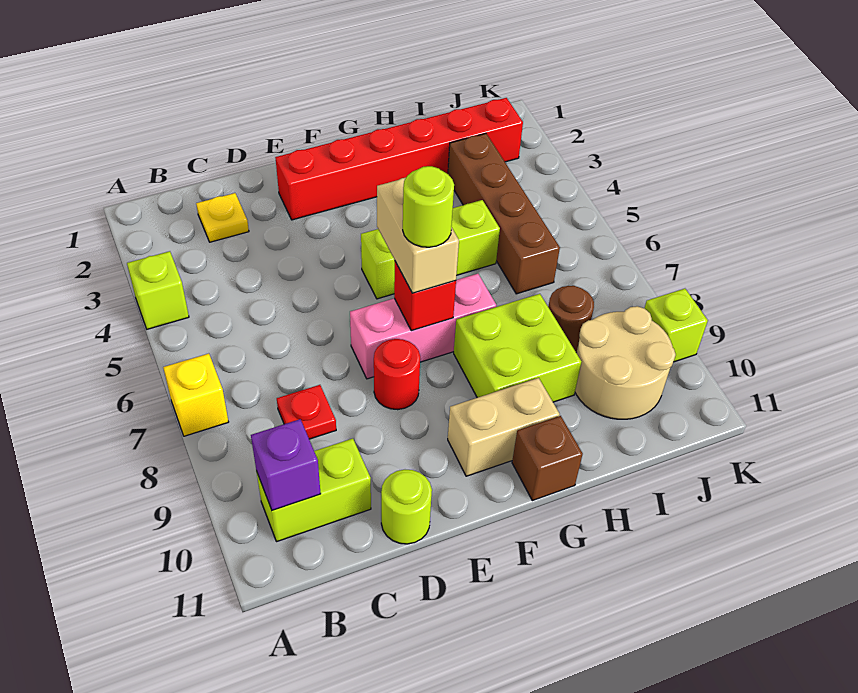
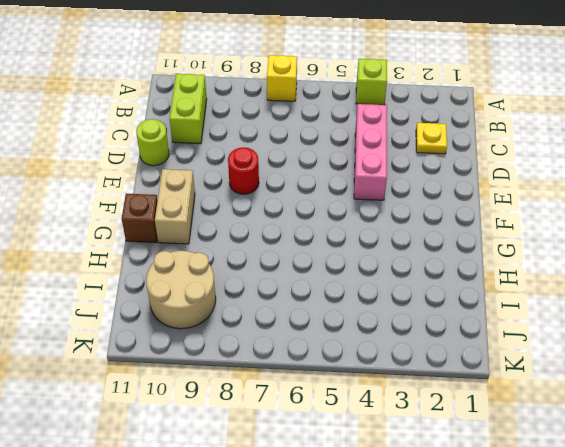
pink 1x3 brick [354,104,387,200] -> pink 1x3 brick moved to [350,274,497,379]
none -> red 1x1 plate [277,385,336,439]
none -> red 1x6 brick [275,98,523,220]
none -> lime 1x3 brick [361,200,500,299]

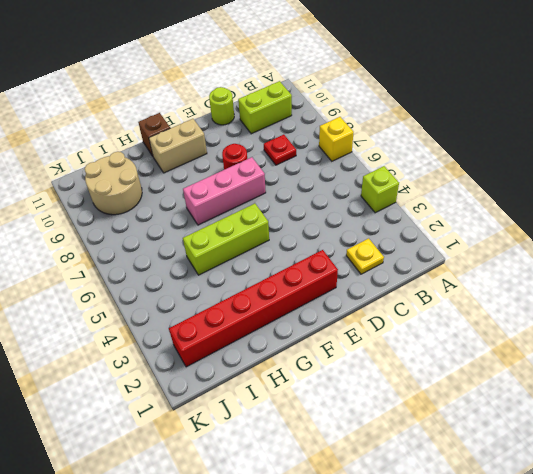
none -> lime 2x2 brick [454,294,581,402]
none -> brown 1x4 brick [448,133,560,294]
none -> brown 1x1 round brick [548,286,594,352]

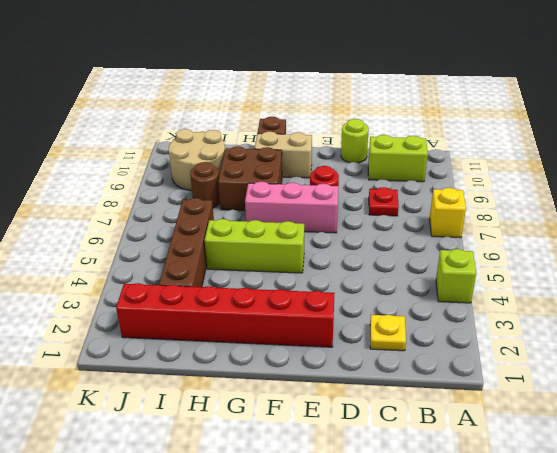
brown 2x2 brick [218,146,282,211] -> lime 2x2 brick [454,294,581,402]
none -> lime 1x1 brick [644,289,708,362]
none -> purple 1x1 brick [251,419,321,510]
none -> red 1x1 brick [394,262,456,331]

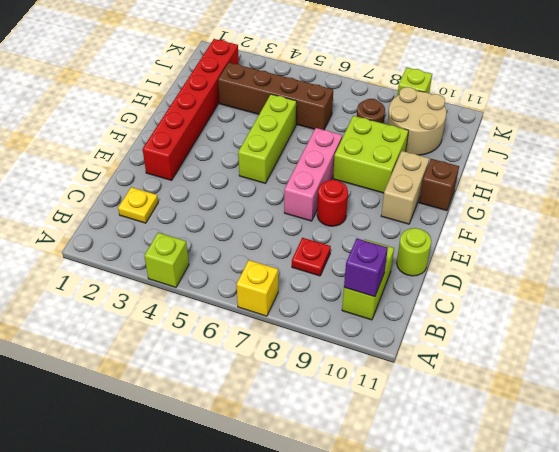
none -> red 1x1 brick [394,262,456,331]
none -> tan 1x2 brick [377,178,459,293]
none -> lime 1x1 round brick [403,166,454,247]

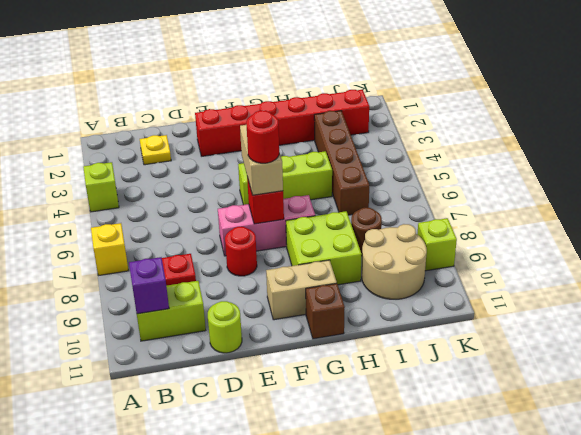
red 1x1 round brick [246,110,279,163] -> lime 1x1 round brick [403,166,454,247]

